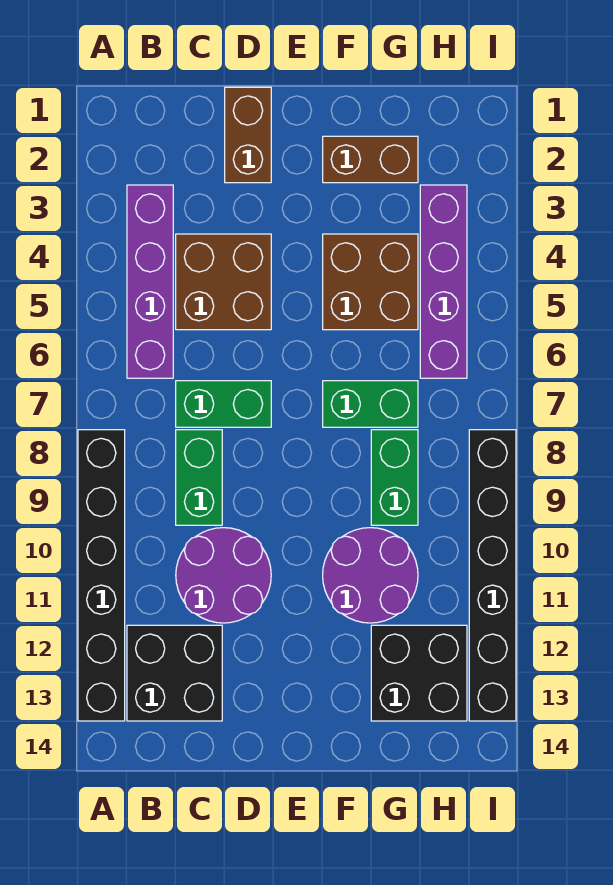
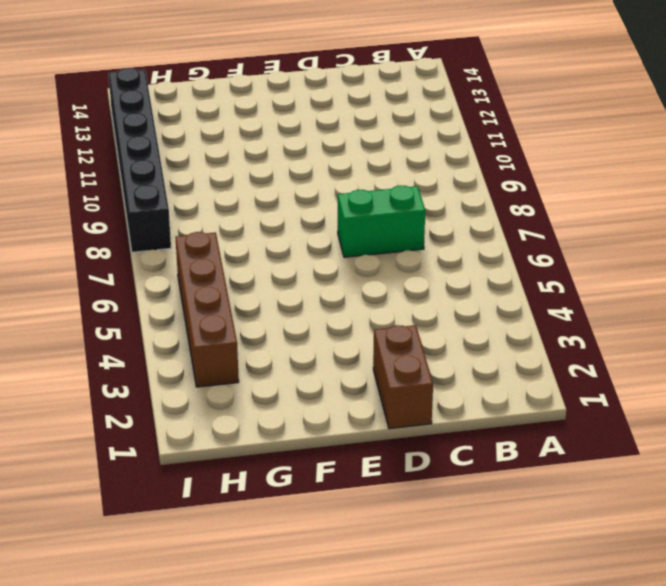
brown 1x4 brick [175,232,239,387] -> purple 1x4 brick [420,185,467,378]
none -> black 1x6 brick [78,430,125,721]
none -> purple 1x4 brick [127,185,173,378]
none -> black 2x2 brick [127,625,222,721]

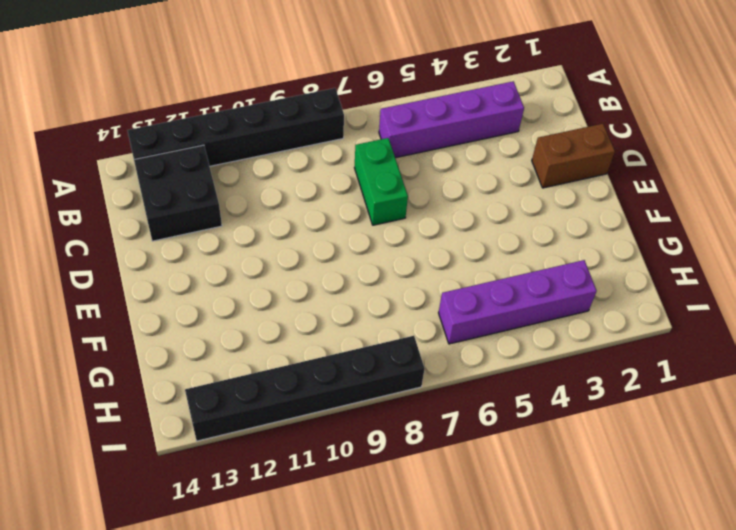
none -> brown 2x2 brick [176,234,271,330]
none -> green 1x2 brick [176,430,222,525]
none -> purple 2x2 round brick [176,528,271,623]

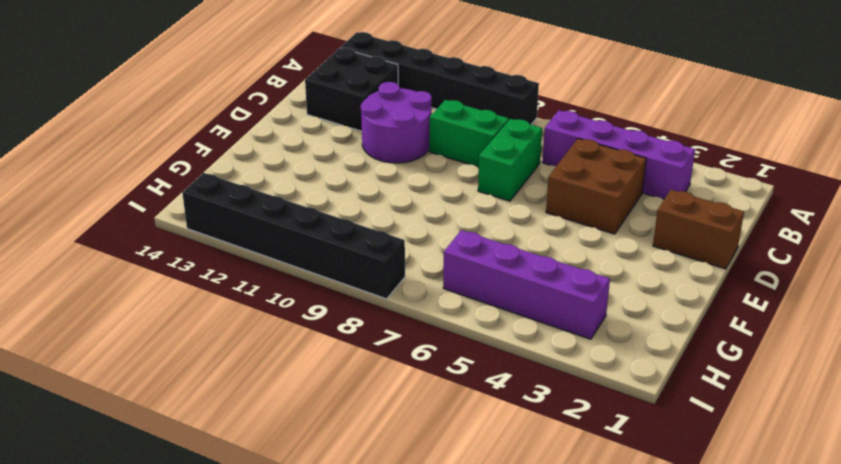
none -> brown 1x2 brick [323,136,418,183]
none -> brown 2x2 brick [323,234,418,330]
none -> green 1x2 brick [323,381,418,427]

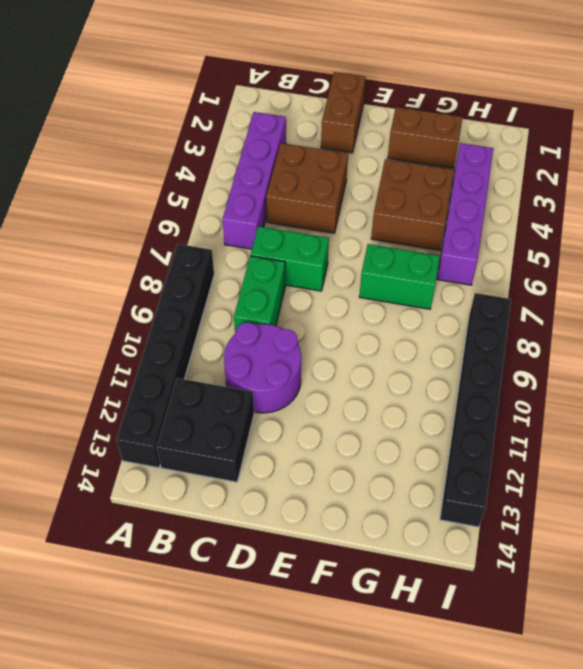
none -> purple 2x2 round brick [323,528,418,623]
none -> green 1x2 brick [371,430,418,525]
none -> black 2x2 brick [371,625,467,721]

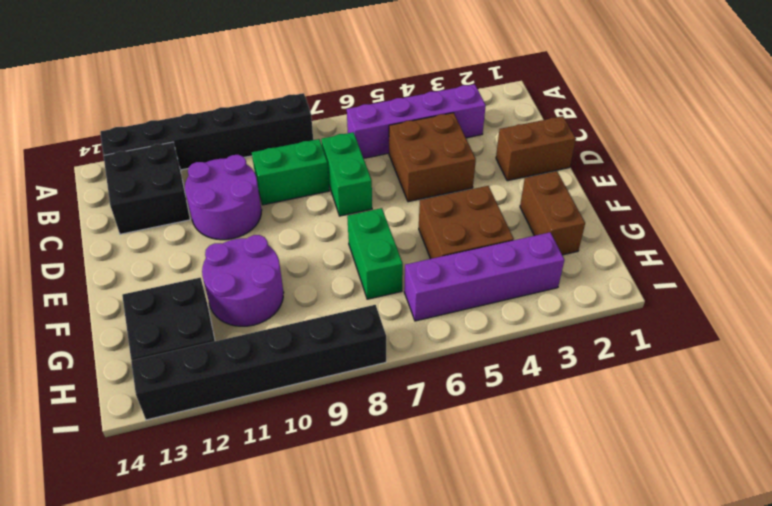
none -> green 1x2 brick [371,430,418,525]

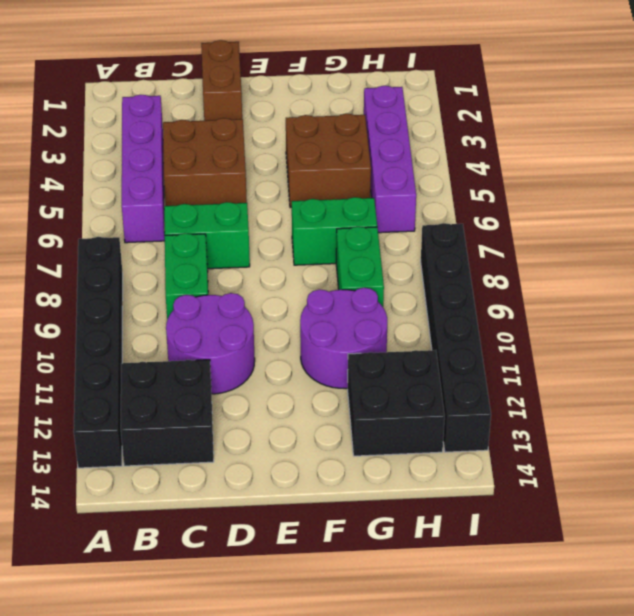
none -> brown 1x2 brick [323,136,418,183]

